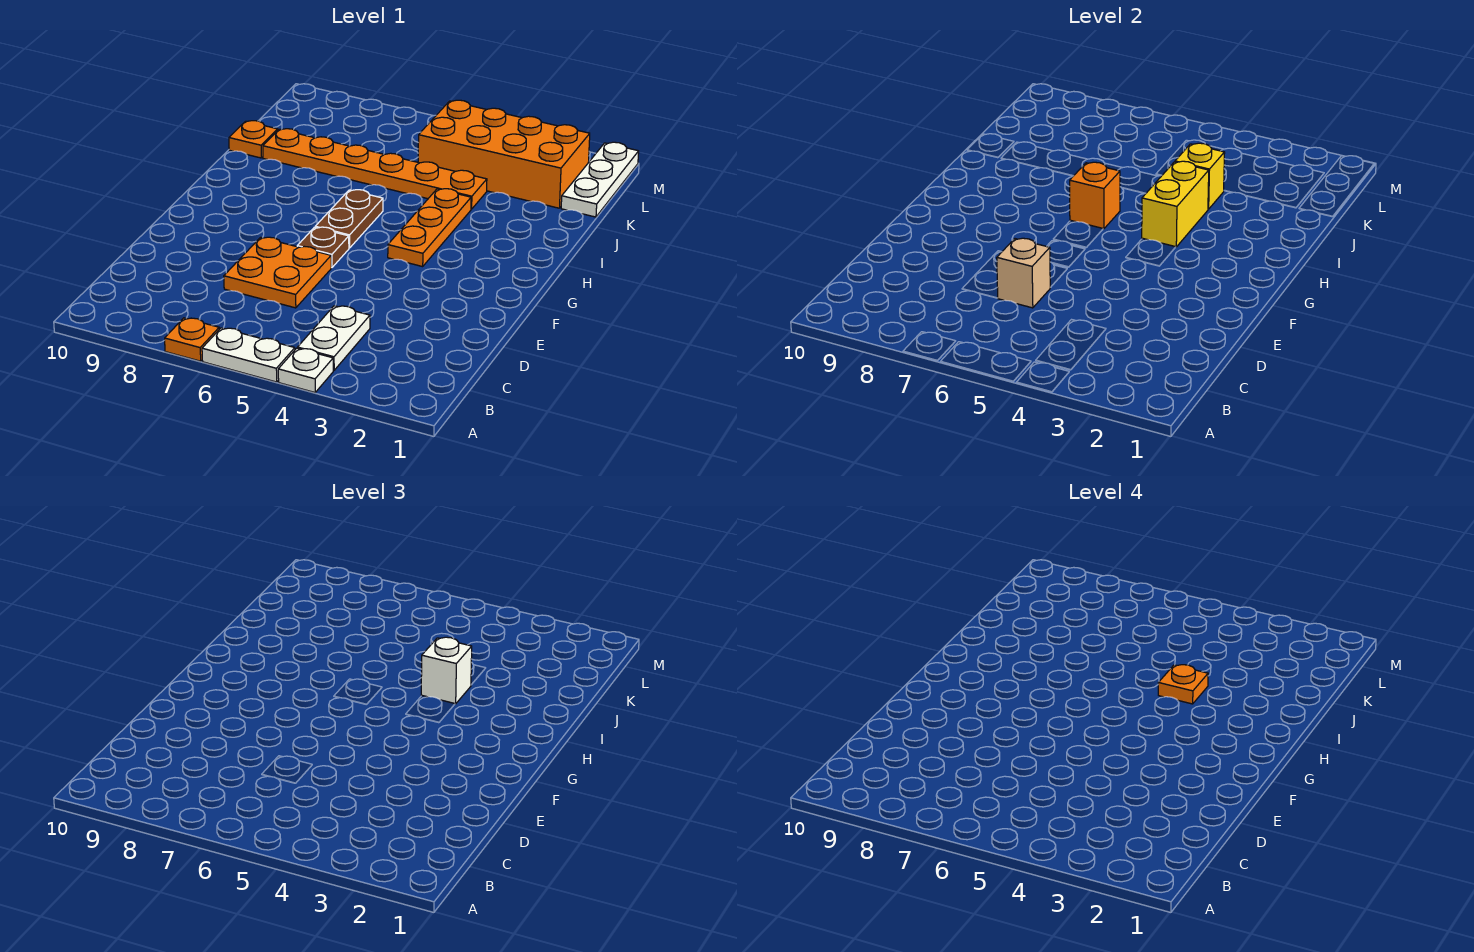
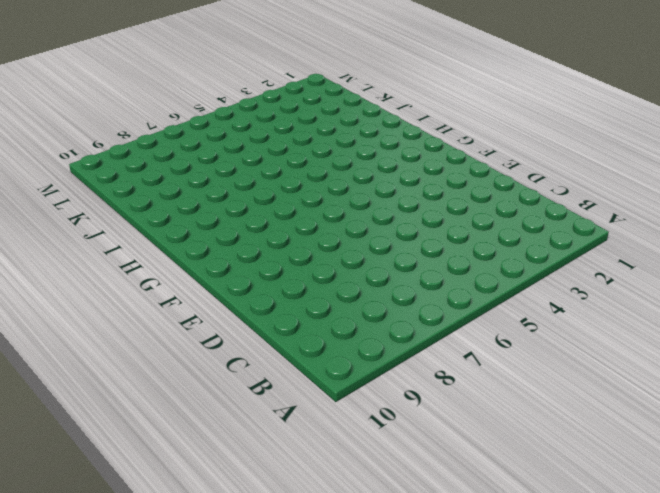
none -> white 1x1 plate [278,348,333,392]
none -> white 1x2 plate [202,328,295,382]
none -> orange 1x1 plate [165,318,219,361]

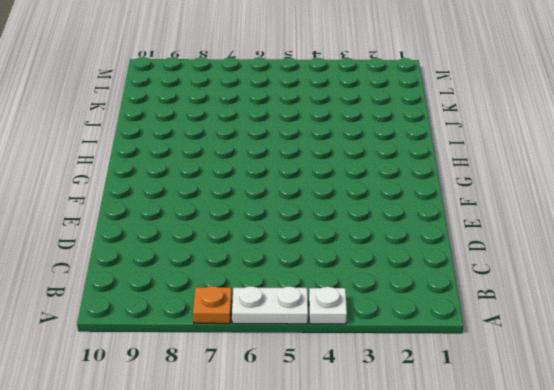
none -> white 1x2 plate [298,306,370,370]
none -> orange 2x2 plate [224,237,331,308]
none -> brown 1x1 plate [297,227,349,268]

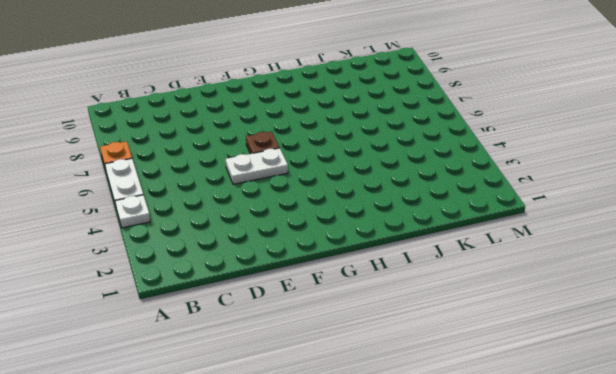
white 1x2 plate [226,148,288,184] -> white 1x2 plate moved to [298,306,370,370]
none -> orange 2x2 plate [224,237,331,308]
none -> orange 1x3 plate [388,189,471,267]
none -> brown 1x2 plate [315,190,383,248]

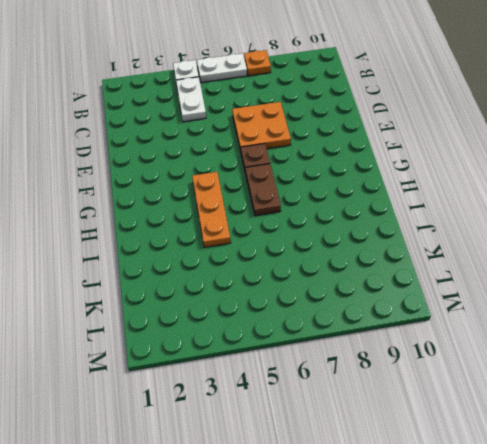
none -> orange 1x6 plate [263,129,487,209]
none -> orange 1x1 plate [229,121,278,158]
none -> white 1x3 plate [561,142,639,217]

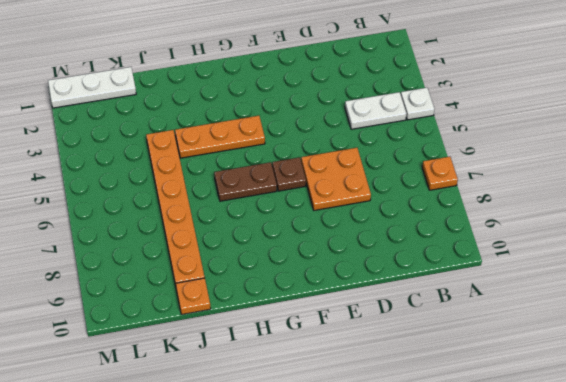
none -> white 1x2 plate [202,328,295,382]
none -> orange 2x4 brick [418,100,590,208]
none -> tan 1x1 brick [997,238,1050,308]

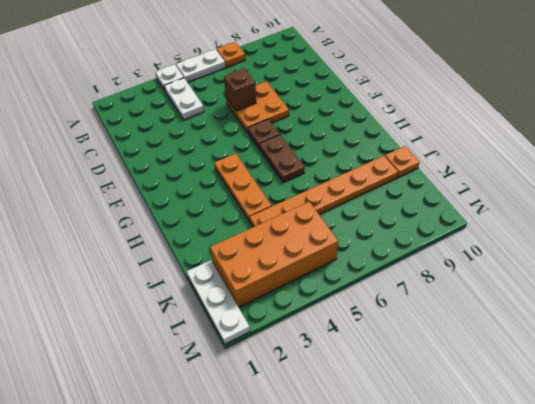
brown 1x1 brick [224,68,256,111] -> tan 1x1 brick [997,238,1050,308]
none -> yellow 1x2 brick [1142,161,1209,247]
none -> orange 1x1 brick [1070,162,1120,229]
none -> yellow 1x1 brick [1175,143,1225,209]

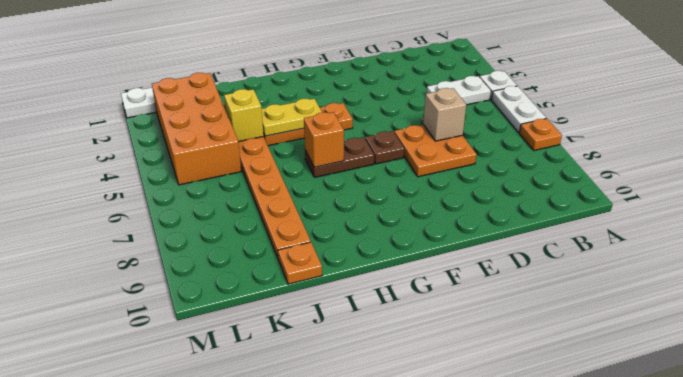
yellow 1x2 plate [262,99,322,136] -> yellow 1x2 brick [1142,161,1209,247]
none -> white 1x1 brick [421,637,472,704]
none -> orange 1x1 plate [1158,665,1208,704]

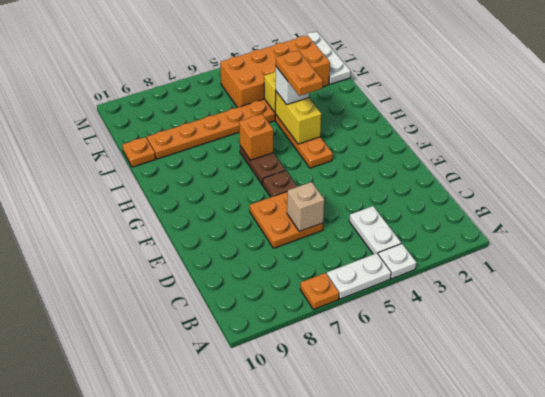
orange 1x2 plate [276,51,323,96] -> orange 1x1 plate [1158,665,1208,704]

